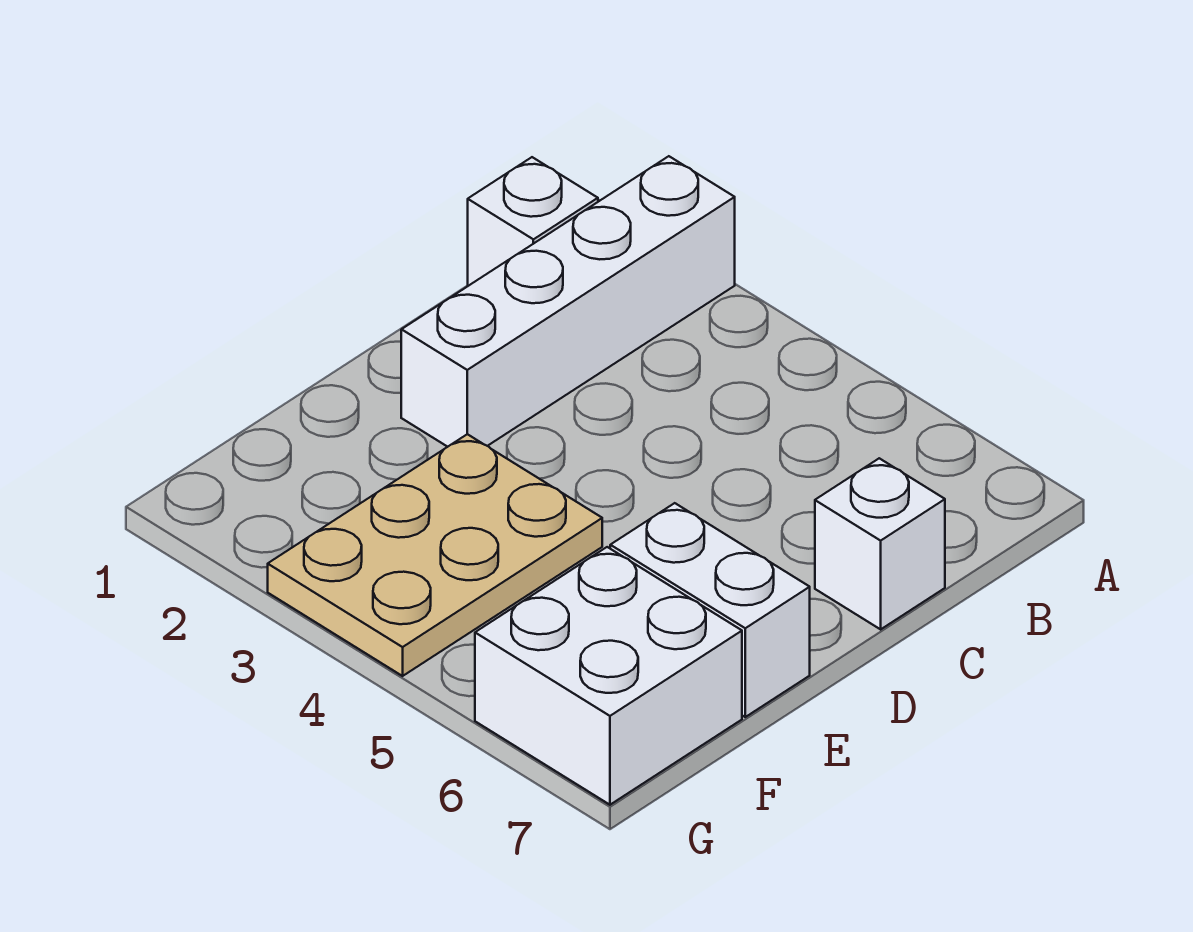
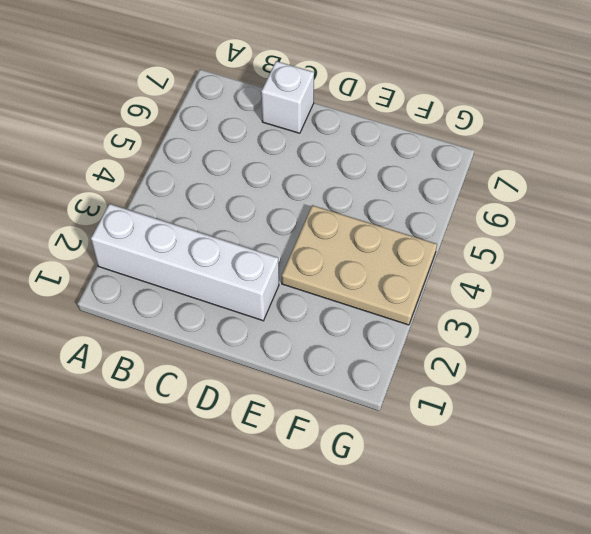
none -> white 1x1 brick [468,157,598,286]
none -> white 1x2 brick [610,503,810,717]

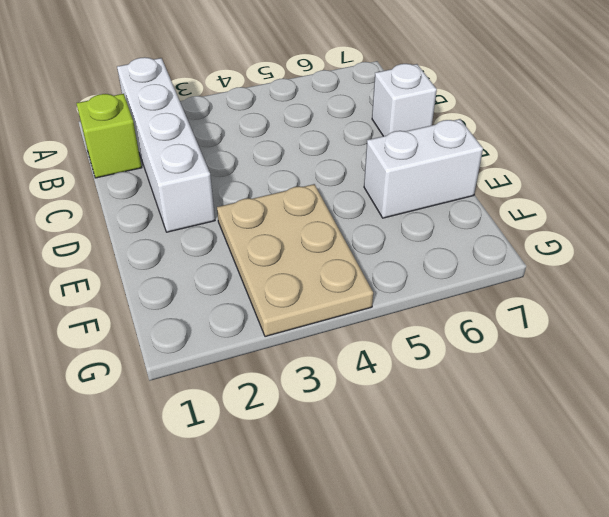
lime 1x1 brick [76,94,142,178] -> white 1x1 brick [468,157,598,286]
none -> white 2x2 brick [475,547,742,805]

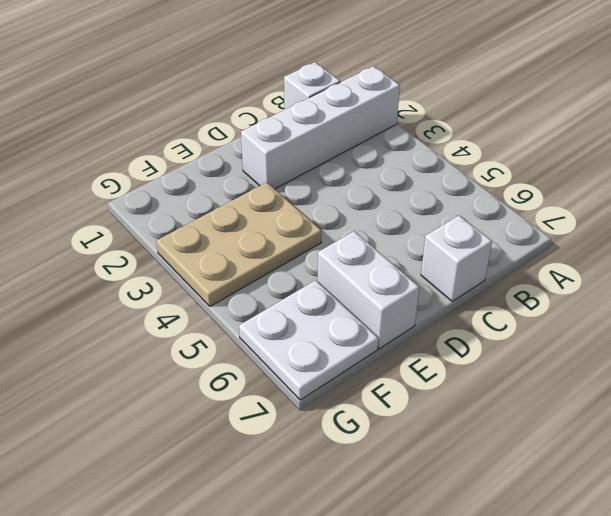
white 2x2 plate [239,280,378,400] -> white 2x2 brick [475,547,742,805]

